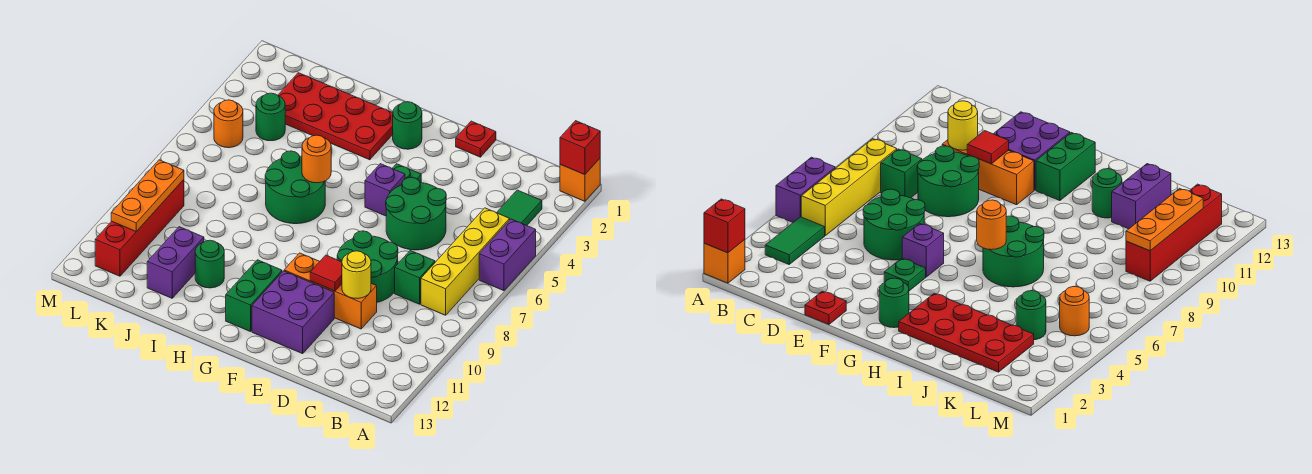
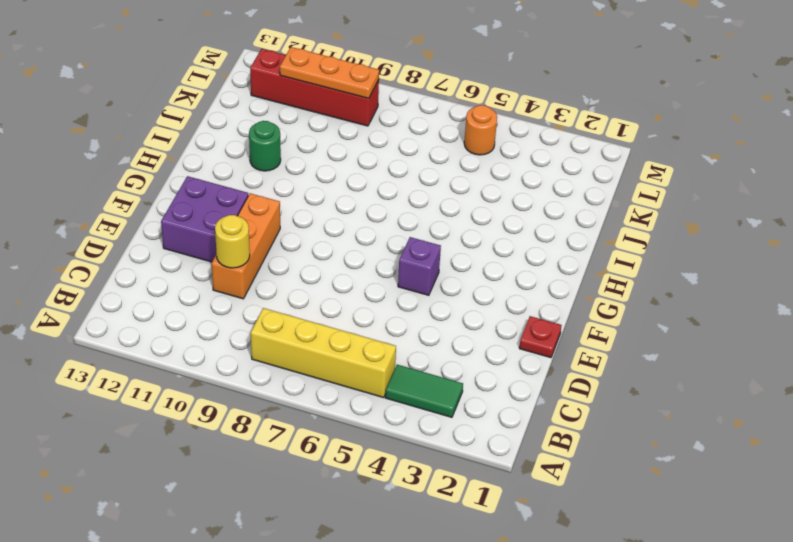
none -> orange 1x1 brick [560,159,600,201]
none -> purple 1x2 brick [479,219,536,291]
none -> green 1x1 brick [395,251,435,304]

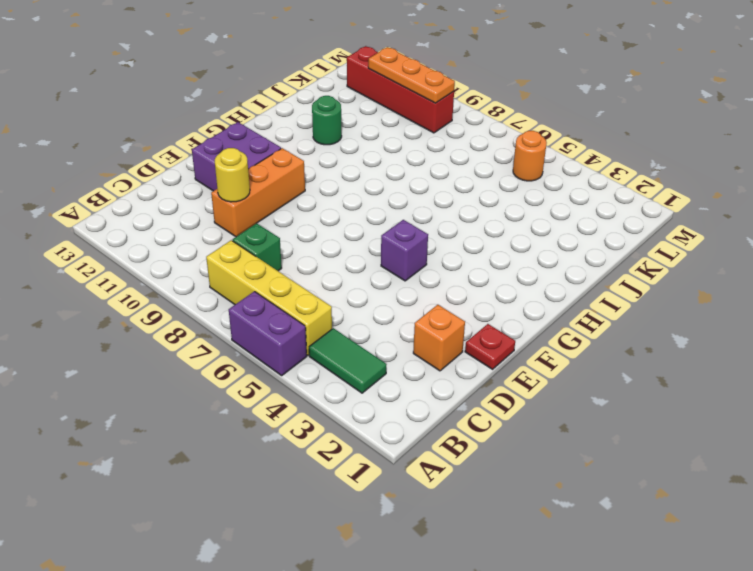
orange 1x1 brick [413,305,465,371] -> orange 1x1 brick moved to [560,159,600,201]
none -> green 2x2 round brick [386,177,446,250]
none -> green 2x2 round brick [337,231,398,302]
none -> green 1x1 plate [392,164,421,183]

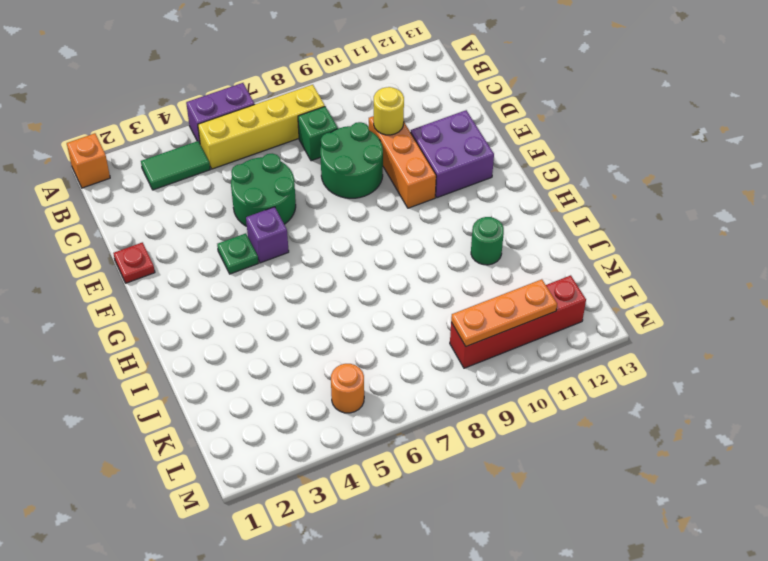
none -> green 1x1 round brick [393,102,422,149]
none -> green 1x2 brick [226,260,282,332]
none -> red 2x4 plate [278,73,393,160]

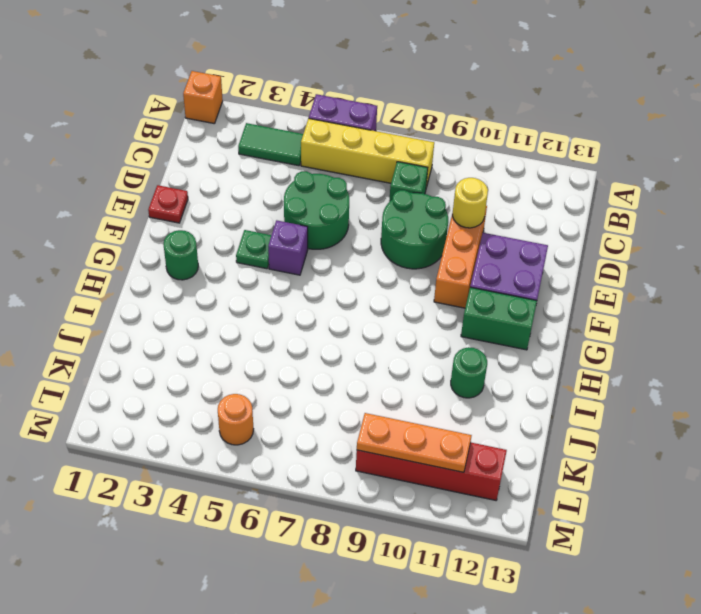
none -> red 2x4 plate [278,73,393,160]
none -> green 2x2 round brick [265,151,325,224]
none -> purple 1x2 brick [147,227,204,298]

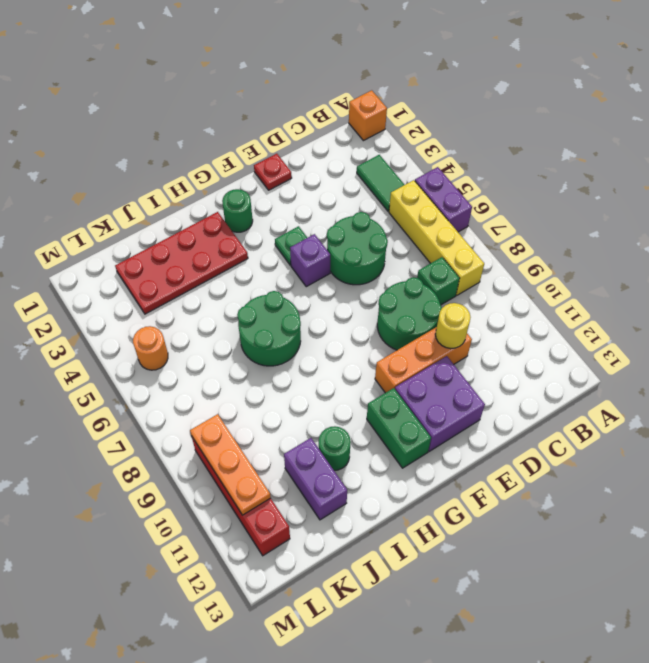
none -> green 1x1 round brick [256,93,285,141]
none -> red 1x1 brick [560,121,600,175]
none -> red 1x1 tile [310,255,342,291]

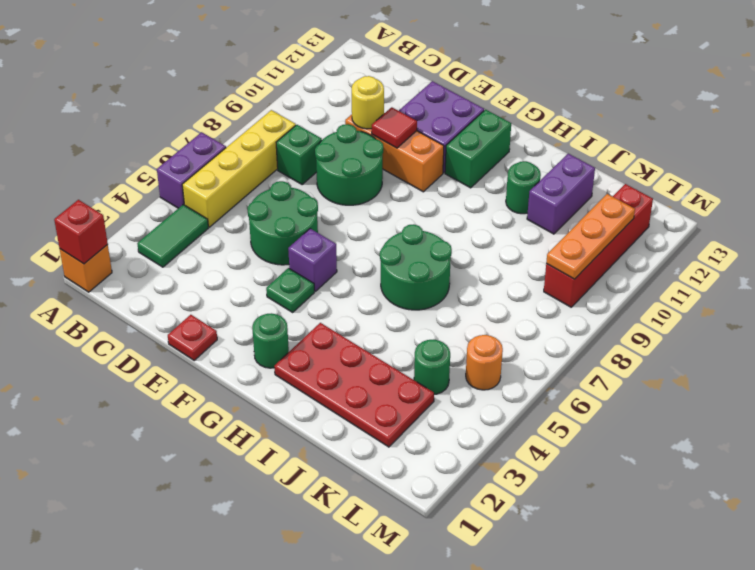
none -> orange 1x1 round brick [302,135,331,183]

